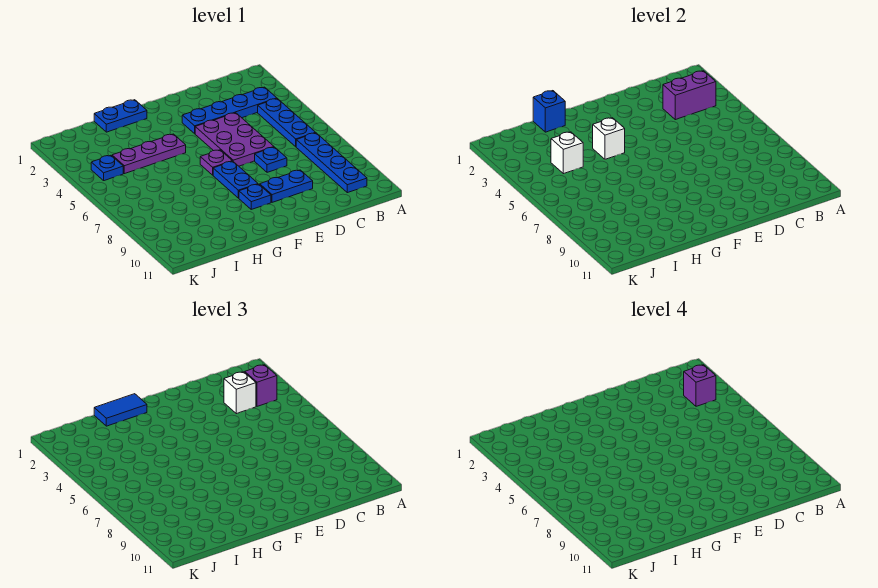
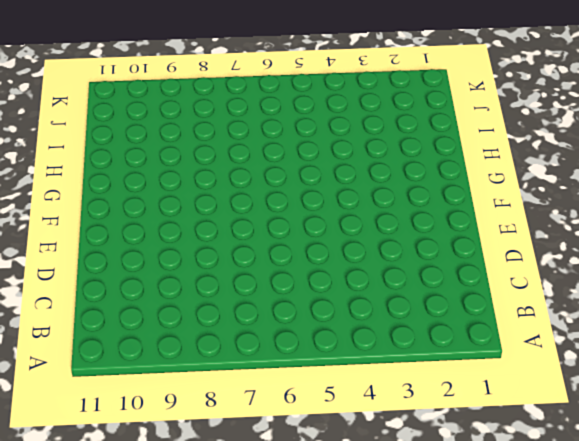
none -> blue 1x4 plate [182,87,277,134]
none -> blue 1x3 plate [258,99,316,147]
none -> blue 1x4 plate [296,133,367,193]

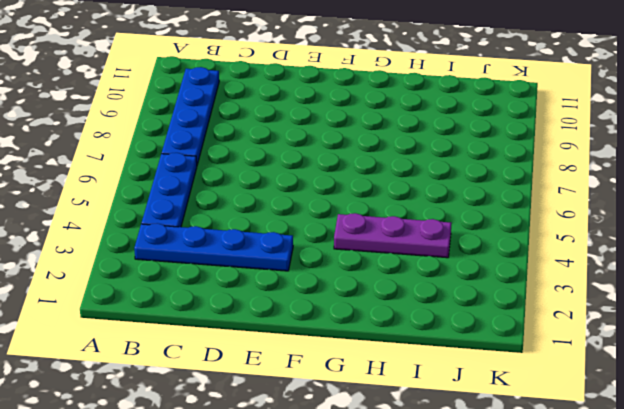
none -> purple 2x3 plate [195,113,274,166]
none -> blue 1x1 plate [255,147,287,172]
none -> blue 1x2 plate [260,170,313,202]

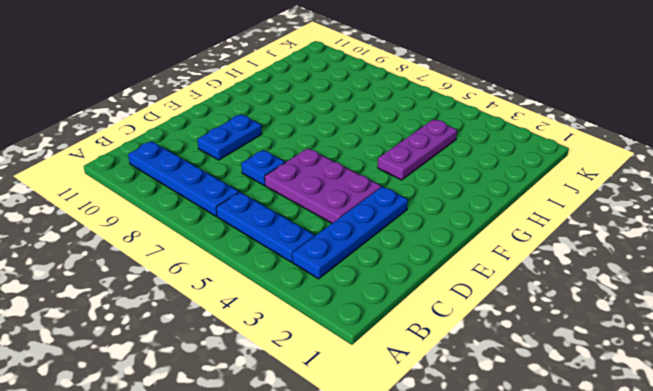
none -> purple 1x1 plate [200,150,232,175]
none -> blue 1x2 plate [213,161,258,198]
none -> blue 1x1 plate [239,184,271,209]

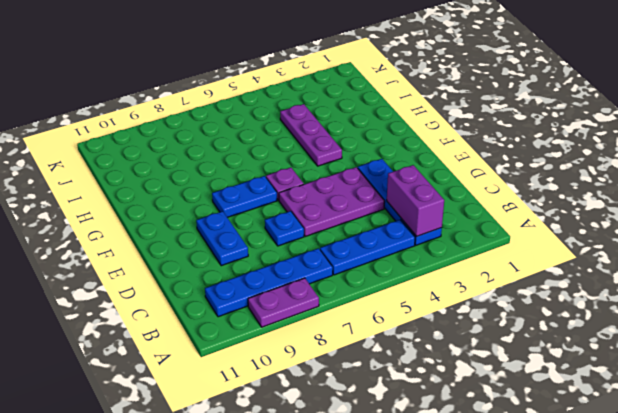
purple 1x2 plate [248,278,319,327] -> none
none -> blue 1x1 plate [239,184,271,209]
none -> blue 1x2 plate [94,100,147,132]
none -> blue 1x1 plate [91,155,123,181]

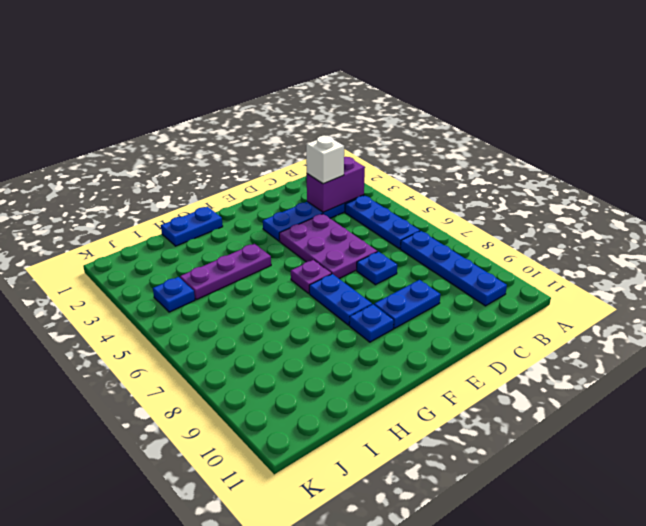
none -> white 1x1 brick [593,118,625,159]
none -> blue 1x1 brick [533,91,565,132]
none -> white 1x1 brick [551,132,583,174]

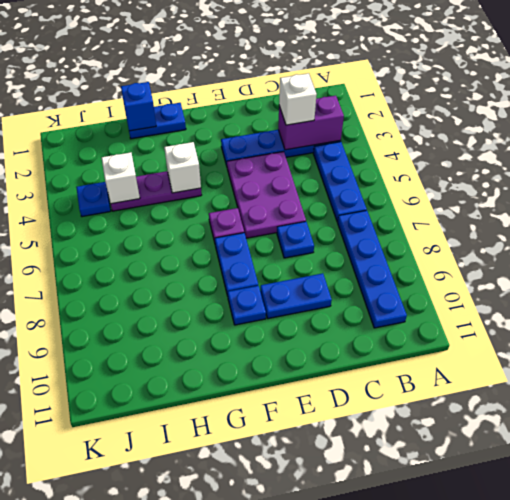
none -> purple 1x1 brick [245,365,277,406]
none -> blue 1x2 tile [94,394,147,426]
none -> purple 1x1 brick [684,365,716,406]

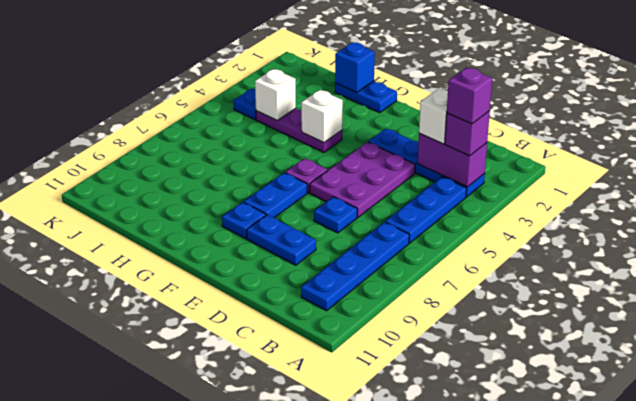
none -> blue 1x2 tile [94,394,147,426]

